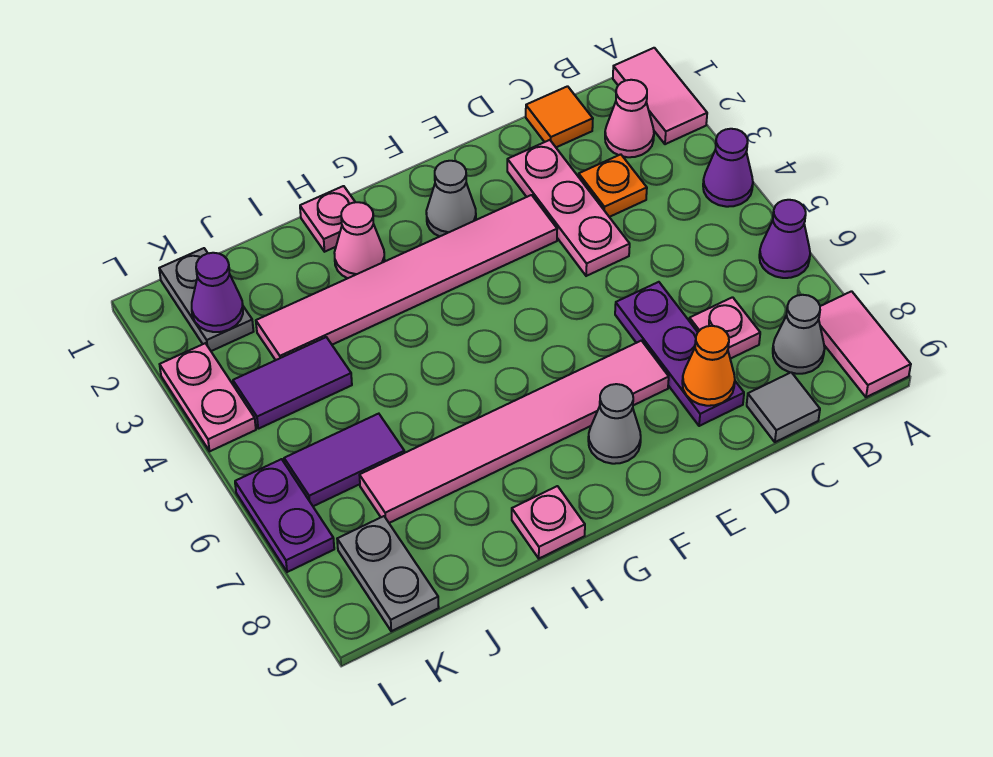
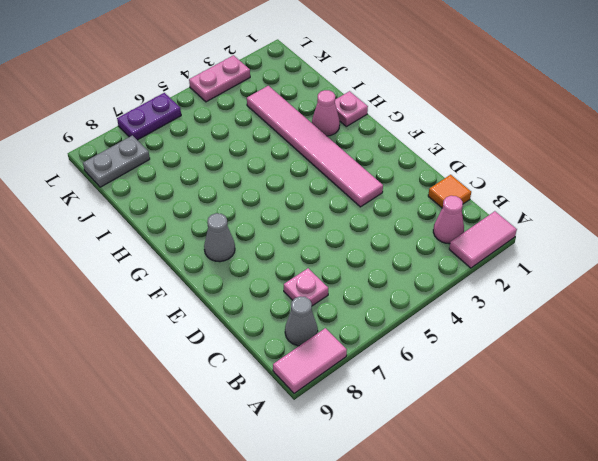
none -> purple 1x1 cone [703,129,753,207]
none -> purple 1x1 cone [759,200,810,278]
none -> orange 1x1 plate [579,154,647,217]

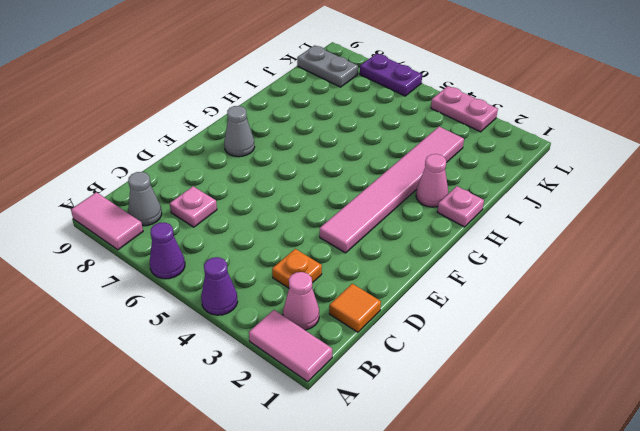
none -> grey 1x1 tile [747,372,820,442]
none -> pink 1x3 plate [507,140,630,276]
none -> purple 1x3 plate [615,282,744,426]

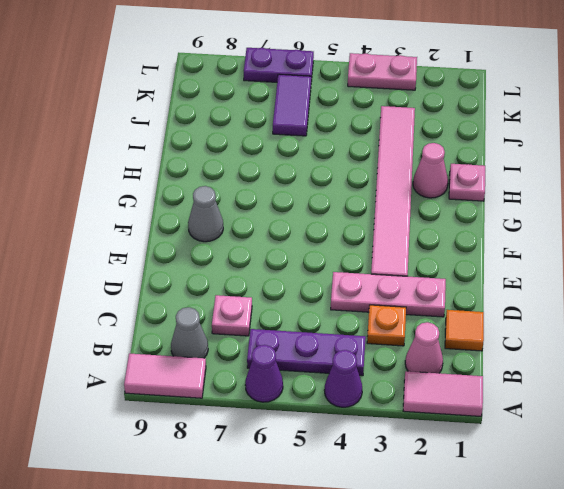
purple 1x3 plate [247,329,366,376] -> purple 1x3 plate moved to [615,282,744,426]
none -> grey 1x1 tile [747,372,820,442]
none -> pink 1x6 tile [359,341,669,523]
none -> grey 1x1 cone [426,161,476,237]

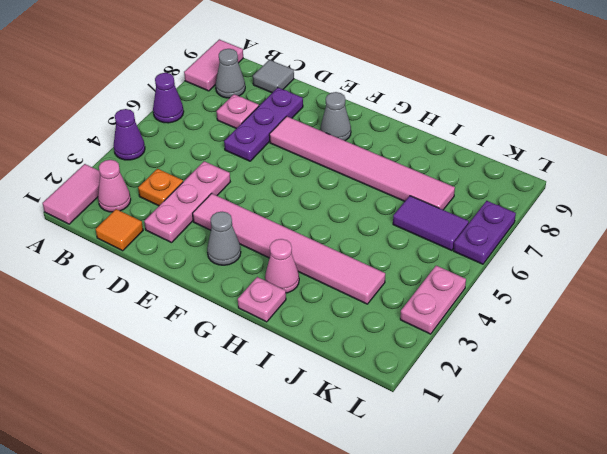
none -> pink 1x1 plate [512,486,585,558]
none -> purple 1x2 tile [233,337,352,429]
none -> grey 1x2 plate [159,248,254,351]

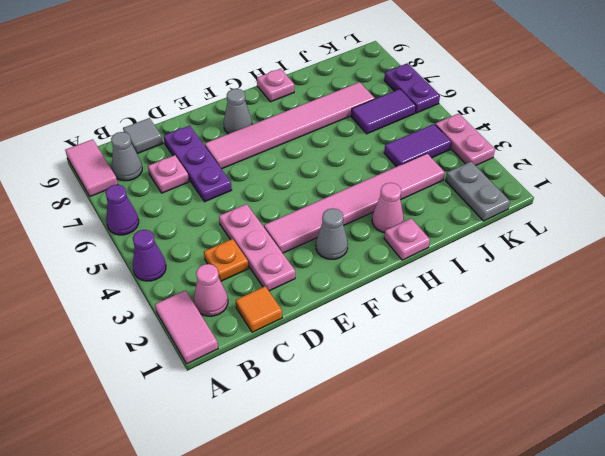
none -> grey 1x2 plate [337,516,439,631]
none -> orange 1x1 cone [682,326,735,406]
none -> purple 1x1 cone [192,253,243,332]

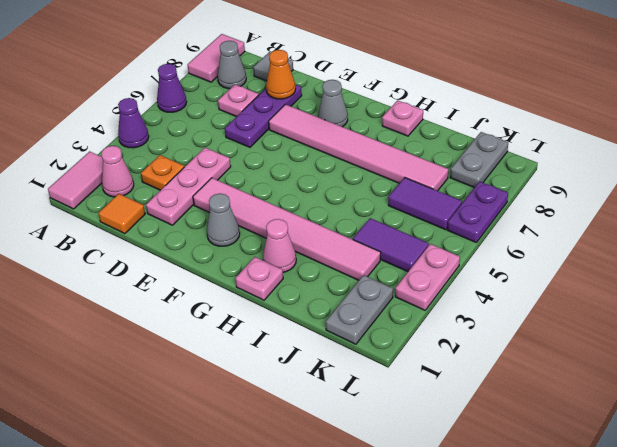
none -> purple 1x1 cone [192,253,243,332]

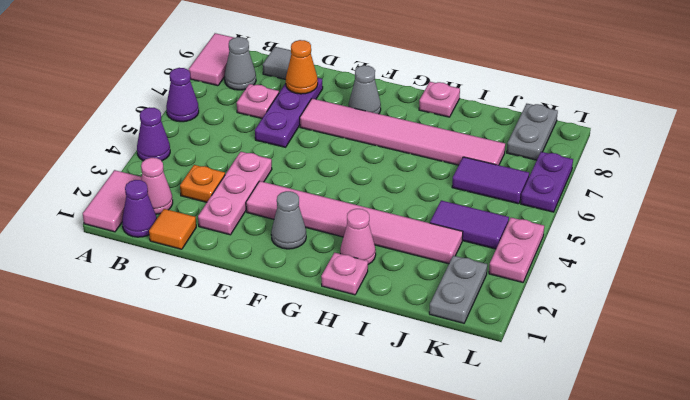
purple 1x1 cone [122,180,157,237] -> purple 1x1 cone moved to [192,253,243,332]

